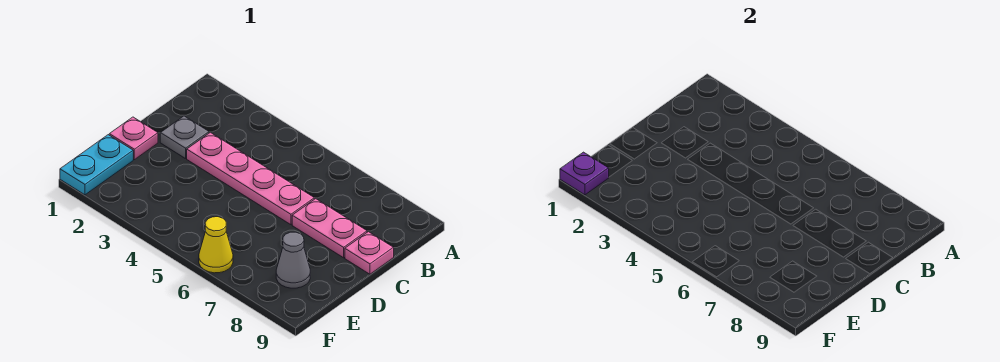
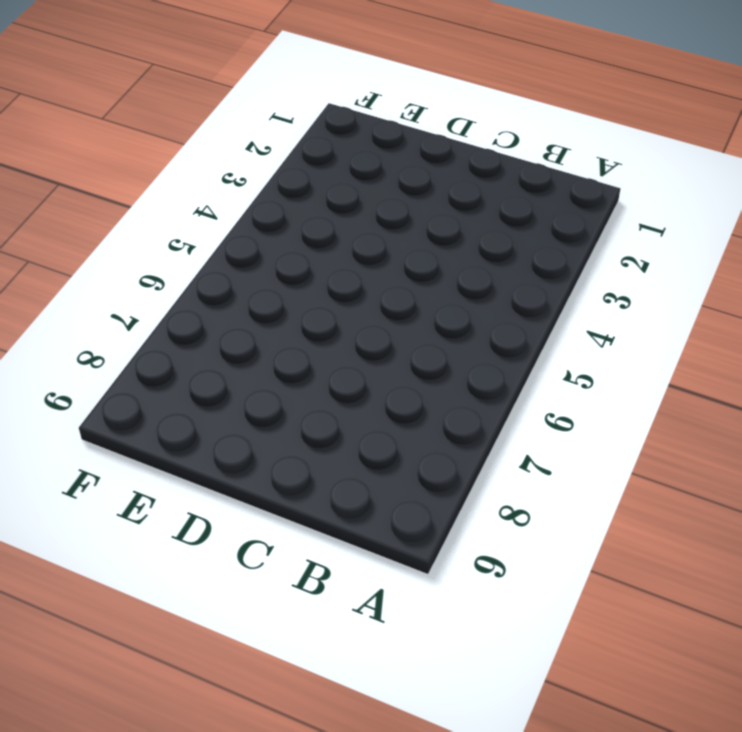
none -> grey 1x1 plate [160,116,209,159]
none -> pink 1x4 plate [187,132,314,225]

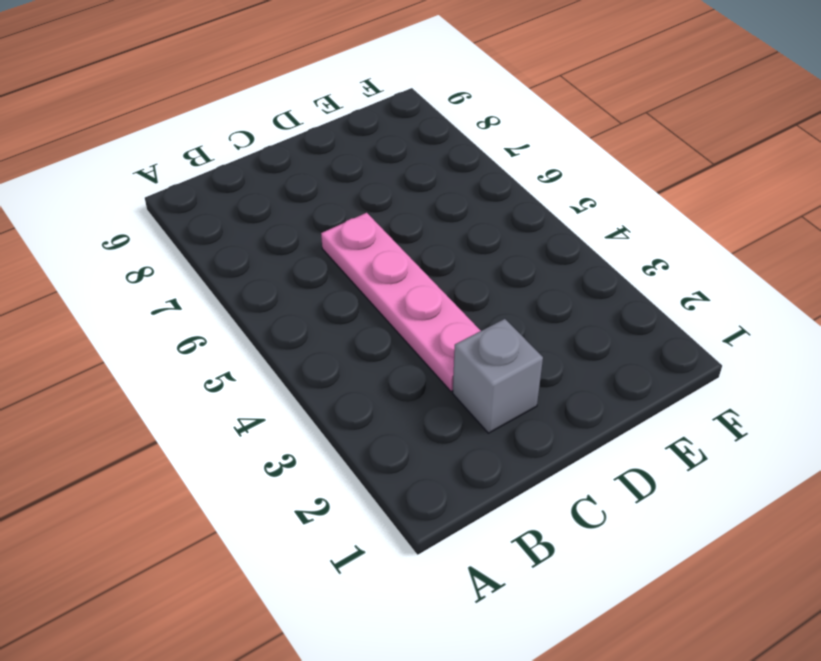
grey 1x1 brick [453,319,543,433] -> grey 1x1 plate [160,116,209,159]
none -> pink 1x2 plate [292,199,367,258]
none -> pink 1x1 plate [345,232,394,274]

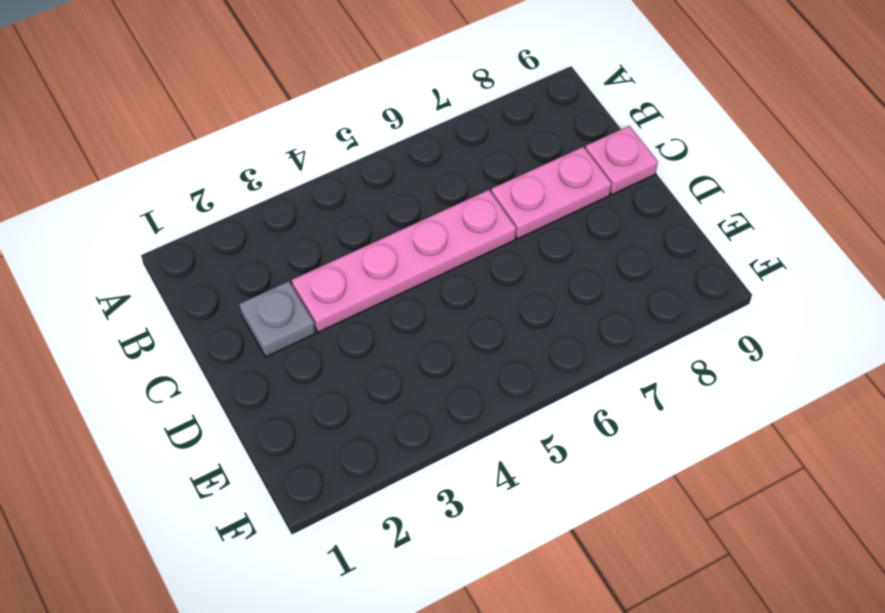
none -> pink 1x1 plate [109,117,158,160]
none -> cyan 1x2 plate [60,135,133,195]

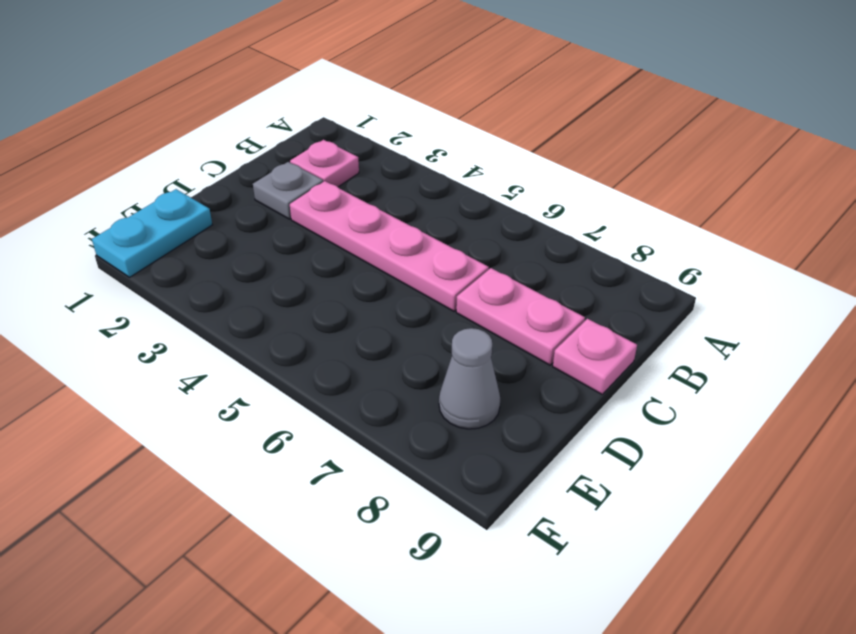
pink 1x1 plate [290,140,359,187] -> pink 1x1 plate moved to [109,117,158,160]
none -> yellow 1x1 cone [199,217,233,273]
none -> purple 1x1 plate [560,152,609,195]

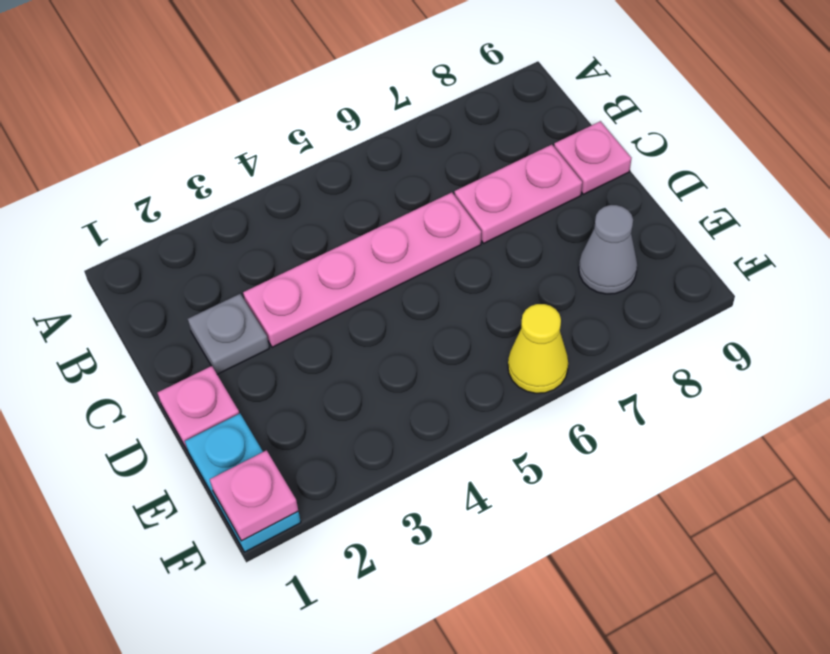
pink 1x1 plate [210,450,298,541] -> purple 1x1 plate [560,152,609,195]

